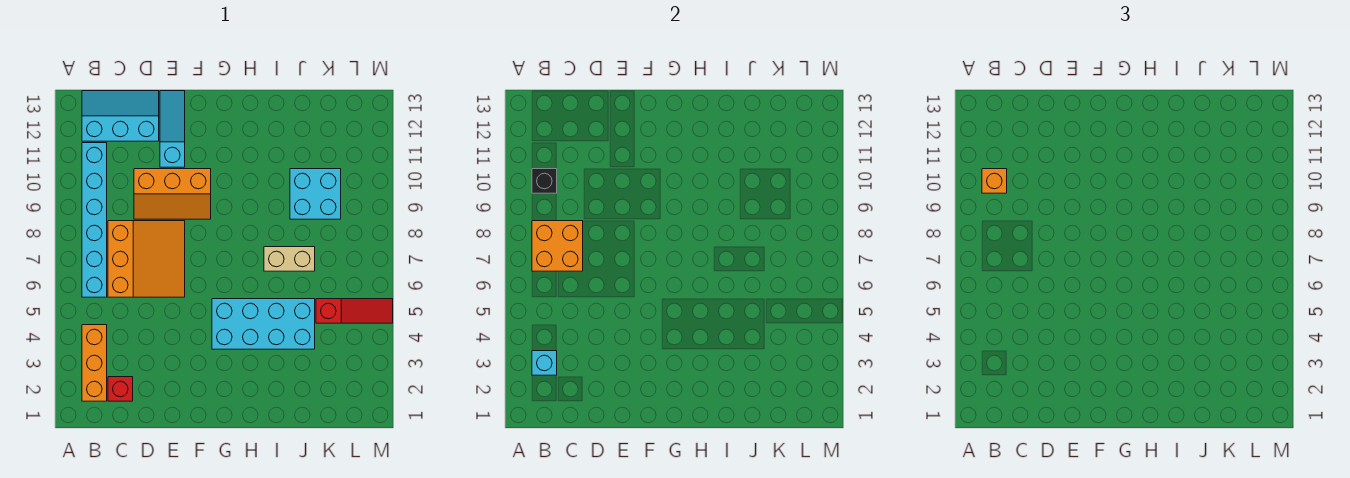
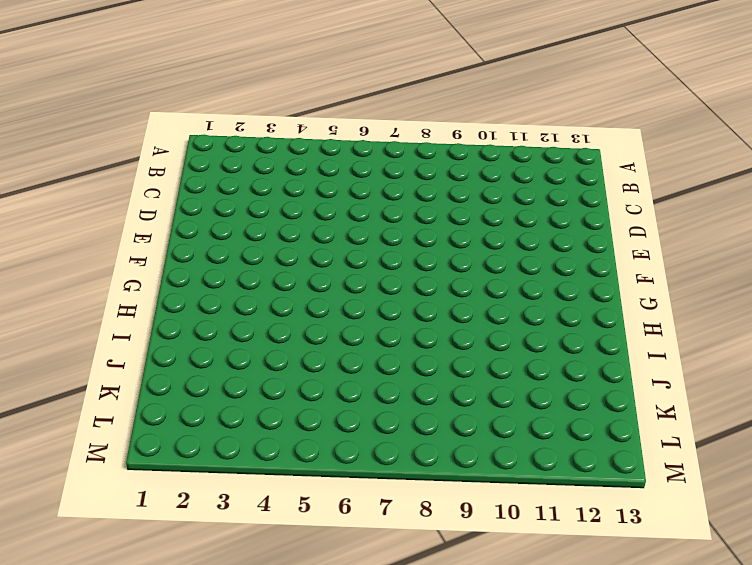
none -> orange 1x3 brick [82,325,107,401]
none -> cyan 1x6 brick [82,143,107,297]
none -> cyan 2x3 slope [82,91,159,141]

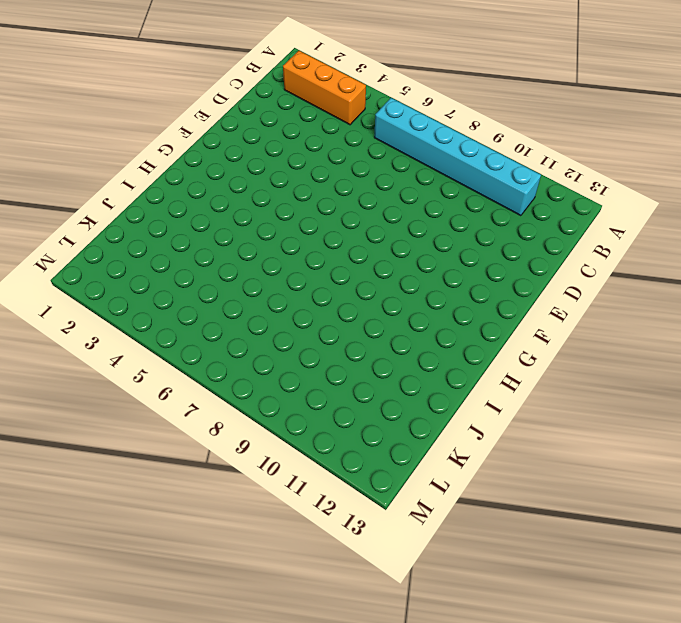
none -> cyan 2x3 slope [82,91,159,141]
none -> red 1x1 brick [108,377,133,401]
none -> orange 3x3 slope [108,221,185,297]

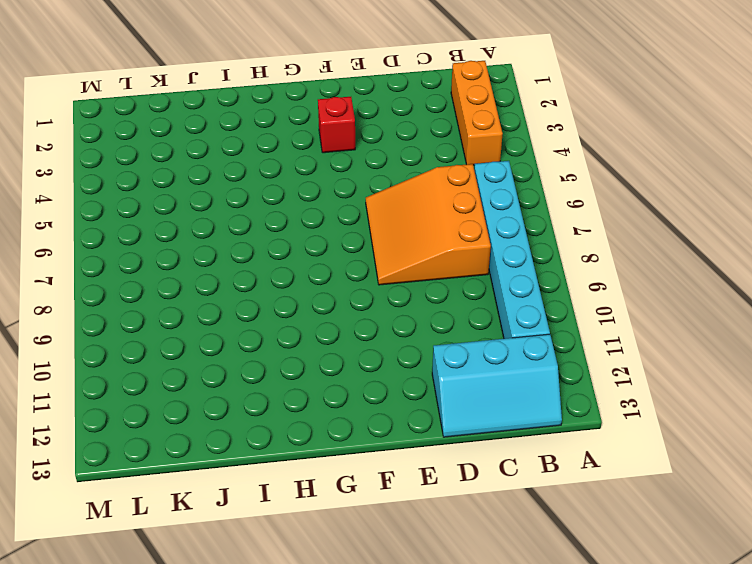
red 1x1 brick [318,97,355,153] -> red 1x1 brick moved to [108,377,133,401]
none -> orange 2x3 slope [134,169,211,219]
none -> cyan 1x3 slope [160,91,185,167]
none -> cyan 2x4 brick [212,299,315,349]

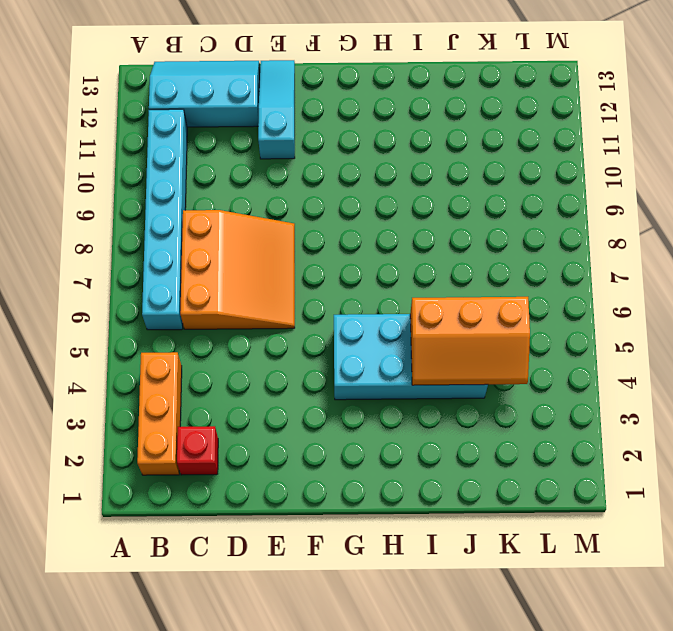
orange 2x3 slope [410,297,530,385] -> orange 2x3 slope moved to [134,169,211,219]
none -> tan 1x2 brick [264,247,315,271]
none -> cyan 2x2 brick [290,169,341,219]
none -> red 1x3 slope [316,299,393,323]

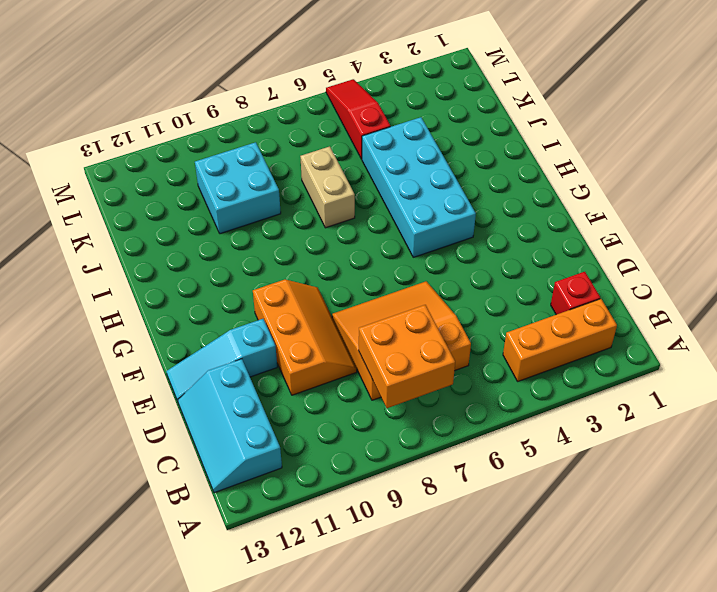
none -> cyan 1x6 brick [82,143,107,297]
none -> cyan 1x1 brick [532,351,557,375]
none -> black 1x1 brick [532,169,557,193]

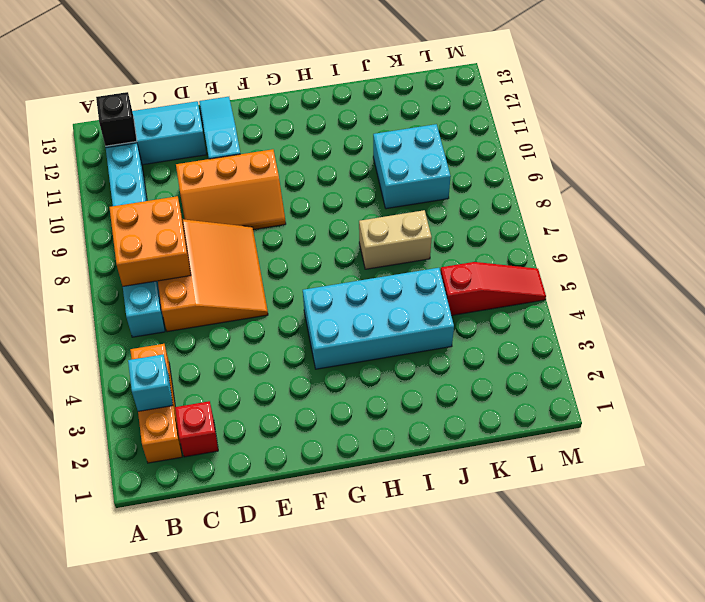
black 1x1 brick [96,92,137,146] -> black 1x1 brick moved to [532,169,557,193]
none -> orange 1x1 brick [982,169,1007,193]

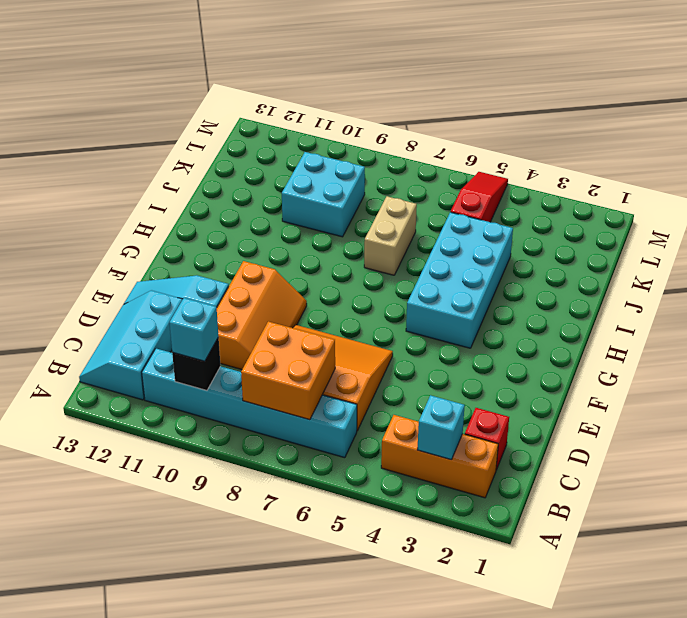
cyan 1x1 brick [169,298,218,361] -> orange 1x1 brick [982,169,1007,193]

